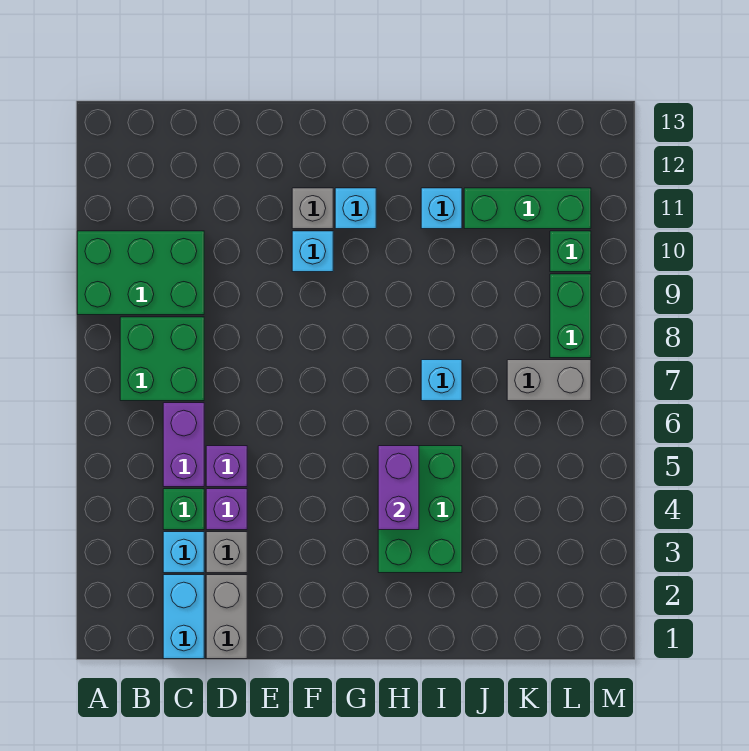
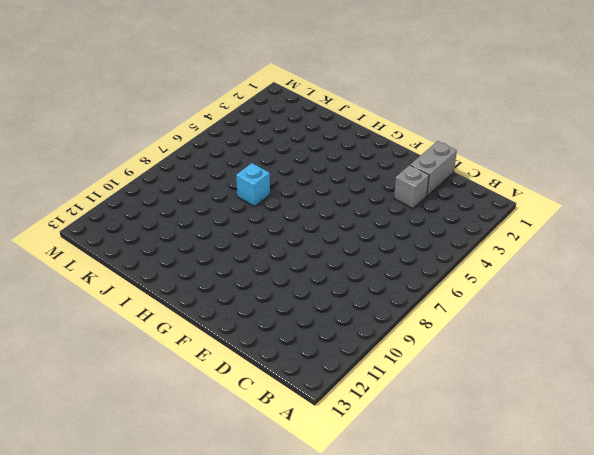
none -> green 2x3 brick [77,231,204,315]
none -> green 2x2 brick [120,317,204,401]
none -> cyan 1x2 brick [163,575,204,659]

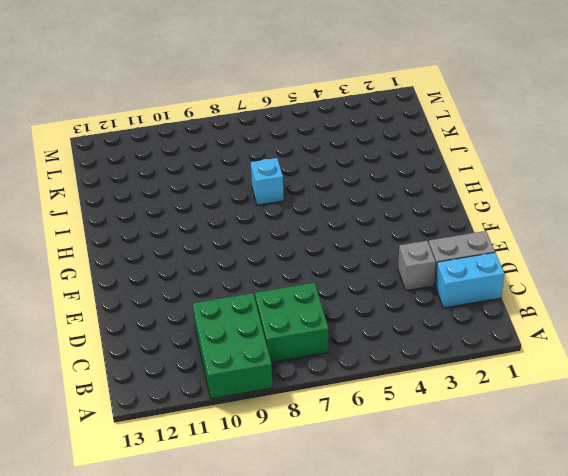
none -> cyan 1x1 brick [163,532,204,573]
none -> green 1x1 brick [163,489,204,530]
none -> purple 1x2 brick [163,403,204,487]

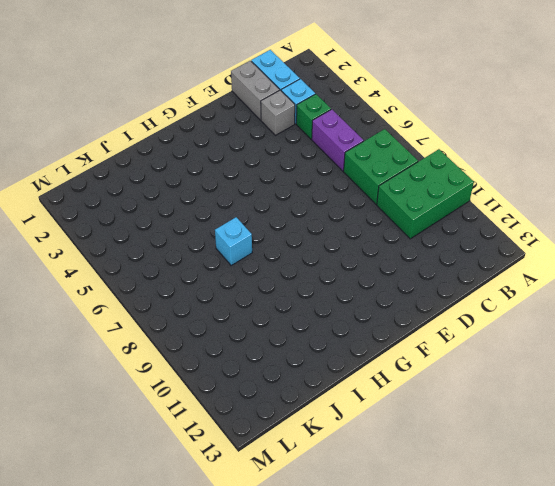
none -> purple 1x1 brick [206,489,247,530]
none -> purple 1x1 brick [206,446,247,487]
none -> cyan 1x1 brick [292,231,333,272]

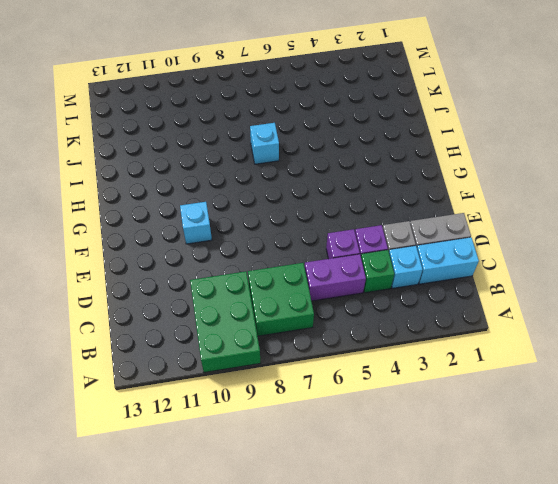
none -> grey 1x1 brick [292,188,333,229]
none -> cyan 1x1 brick [335,188,376,229]
none -> green 2x3 brick [378,446,462,573]

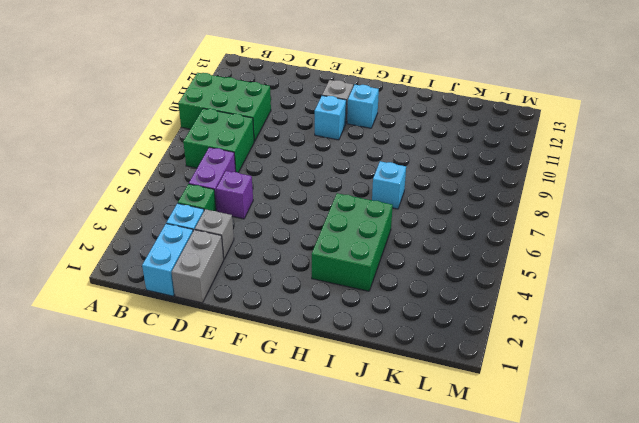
none -> purple 1x1 brick [206,489,247,530]
none -> cyan 1x1 brick [421,188,462,229]
none -> green 1x3 brick [464,188,591,229]

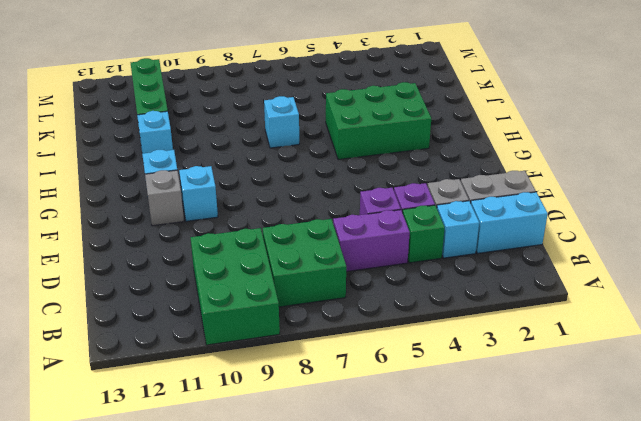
none -> grey 1x2 brick [507,360,591,401]
none -> green 1x2 brick [550,274,591,358]
none -> green 1x1 brick [550,231,591,272]

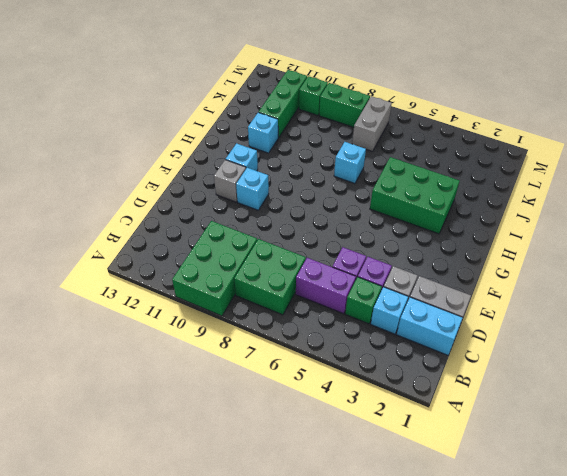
none -> purple 1x2 brick [378,446,419,530]

